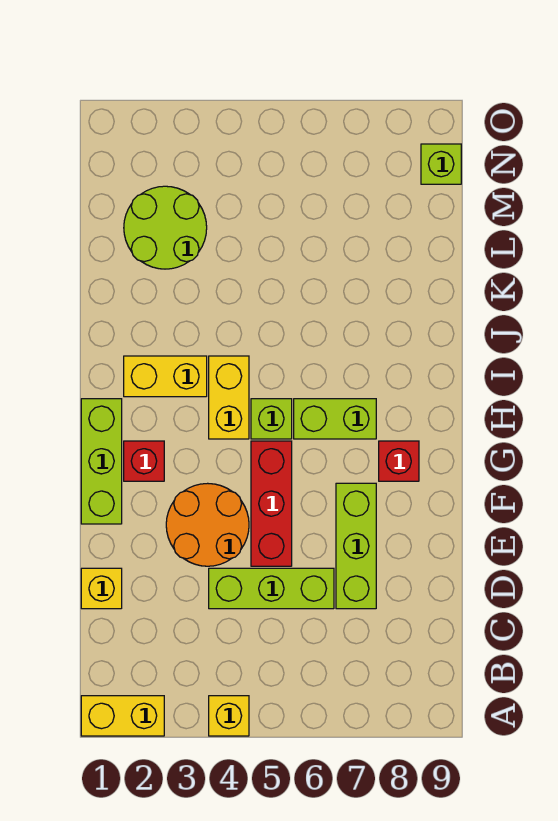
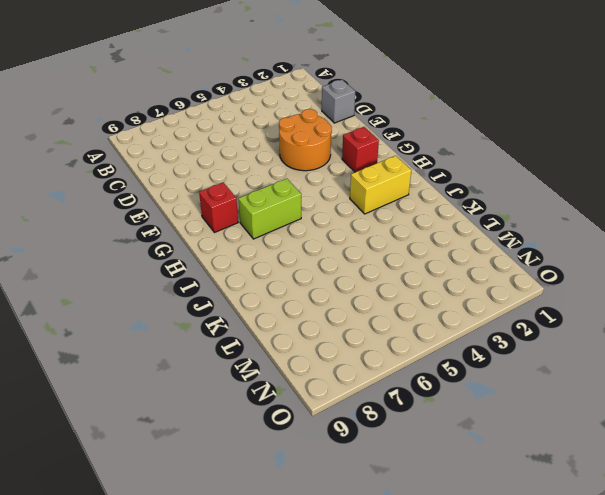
grey 1x1 brick [322,80,355,123] -> yellow 1x1 brick [81,568,122,609]
none -> yellow 1x2 brick [81,696,164,736]
none -> yellow 1x1 brick [209,696,249,736]
none -> lime 1x3 brick [209,568,334,609]

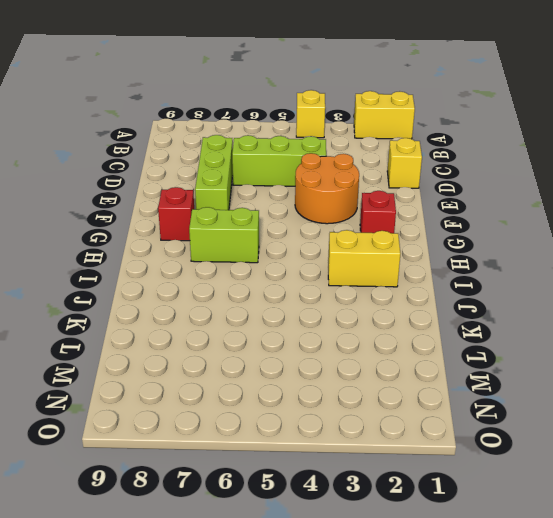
none -> red 1x3 brick [251,441,292,566]
none -> lime 1x3 brick [81,399,122,524]
none -> yellow 1x2 brick [209,356,249,439]

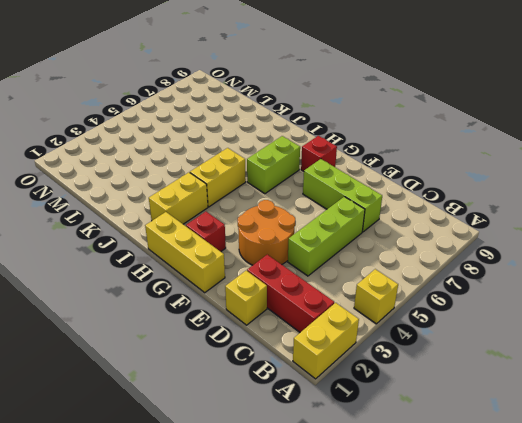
red 1x3 brick [247,255,334,332] -> red 1x3 brick moved to [251,441,292,566]
yellow 1x3 brick [145,212,225,293] -> lime 1x3 brick [81,399,122,524]
yellow 1x2 brick [190,148,246,207] -> yellow 1x2 brick turned to [209,356,249,439]
none -> lime 1x1 brick [251,399,292,439]
none -> lime 2x2 round brick [124,186,207,269]
none -> lime 1x1 brick [421,144,461,184]

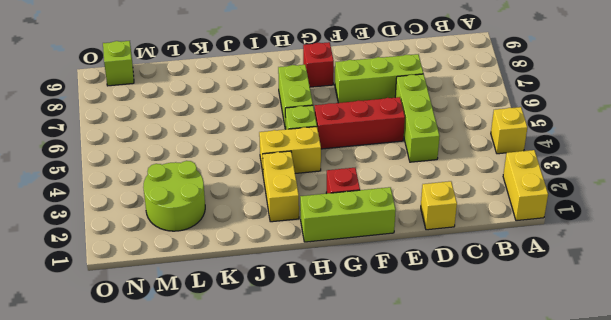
none -> orange 2x2 round brick [166,483,249,566]

